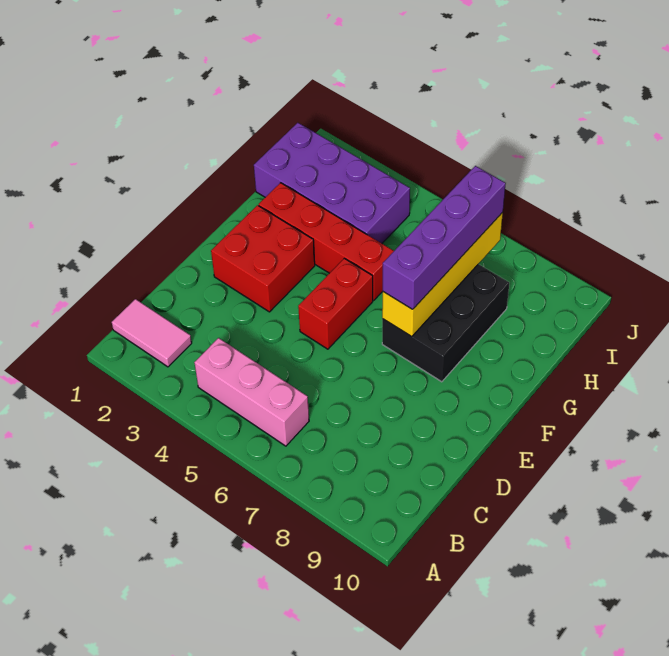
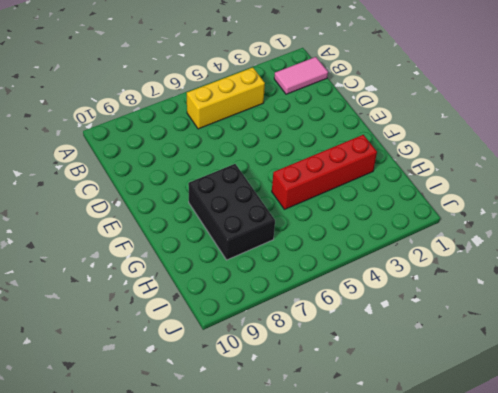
yellow 1x3 brick [187,67,265,129] -> pink 1x3 brick [194,338,309,446]
none -> red 2x2 brick [211,205,315,312]
none -> red 1x2 brick [298,258,373,349]

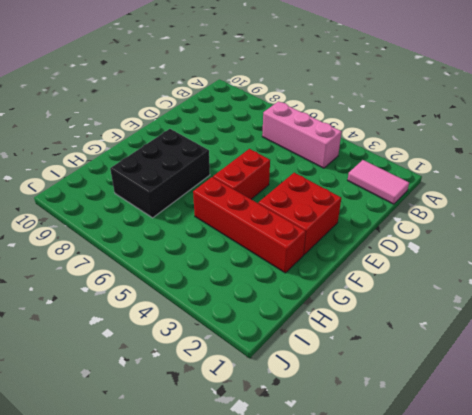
none -> purple 2x4 brick [254,123,410,243]
none -> yellow 1x4 brick [382,213,503,337]

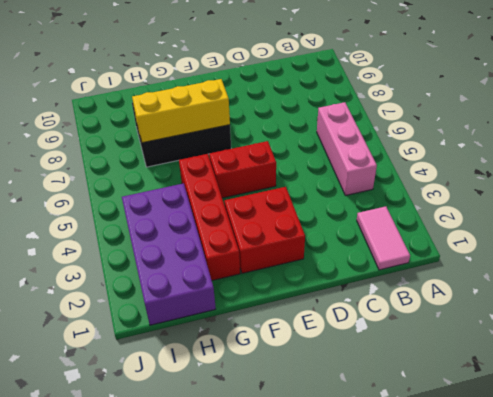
yellow 1x3 brick [132,79,230,143] -> yellow 1x4 brick [382,213,503,337]
none -> purple 1x4 brick [383,166,506,309]

